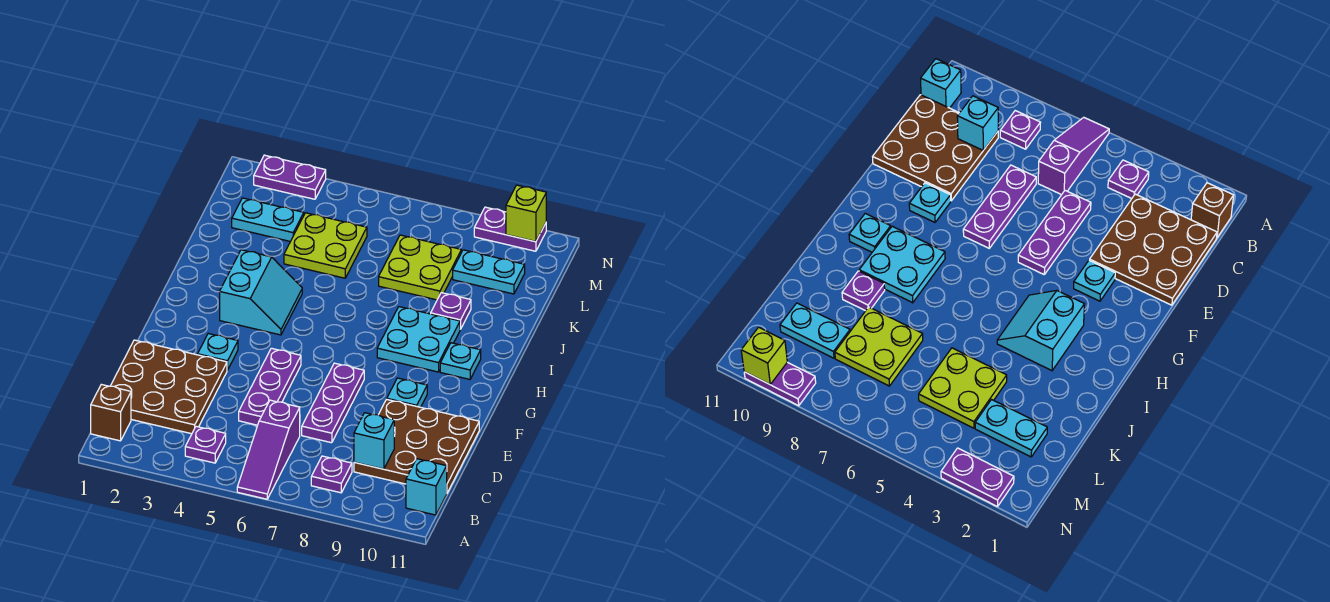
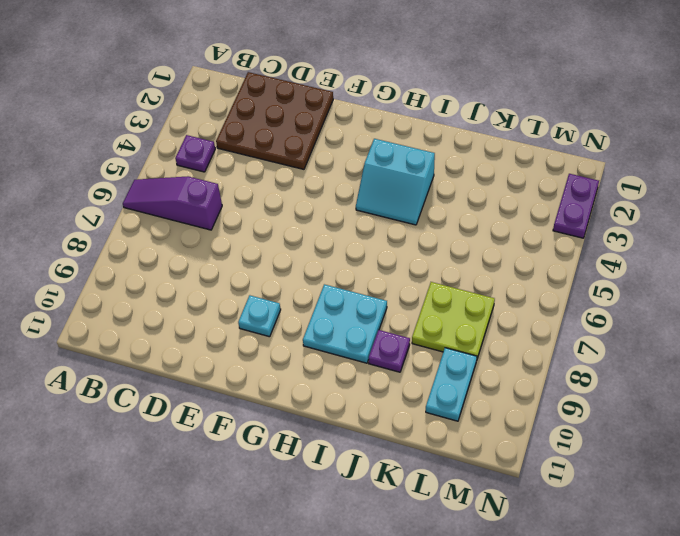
none -> brown 1x1 brick [91,384,131,441]
none -> purple 1x1 plate [311,456,352,493]
none -> cyan 1x1 brick [406,459,447,515]

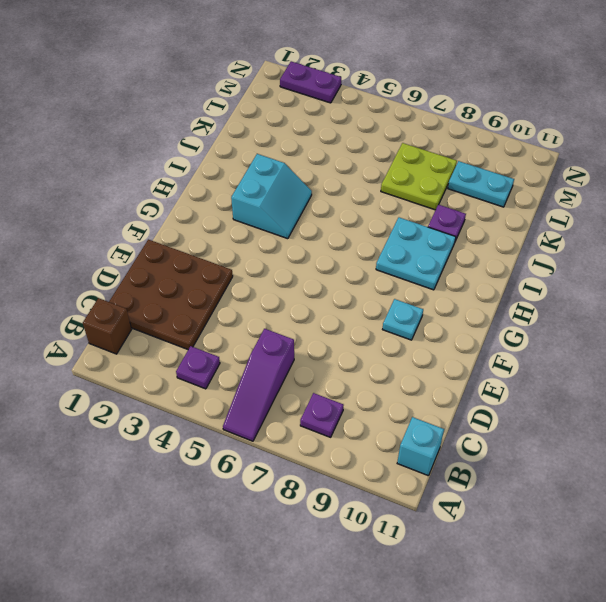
none -> brown 3x3 plate [354,399,479,493]
none -> purple 1x3 plate [239,348,301,425]
none -> purple 1x3 plate [302,363,364,443]

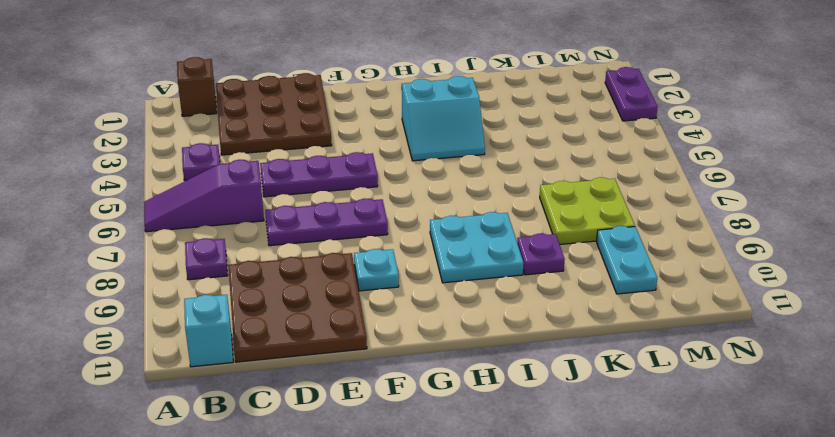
none -> cyan 1x1 plate [198,334,238,370]
none -> cyan 1x1 plate [440,343,481,379]
none -> lime 2x2 plate [284,213,367,278]

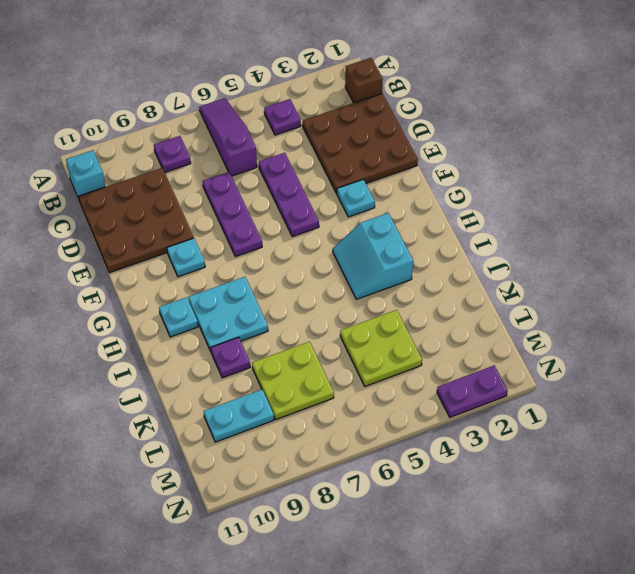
none -> cyan 1x2 plate [232,198,304,241]
none -> purple 1x2 plate [474,207,546,251]
none -> cyan 1x1 brick [354,413,394,469]

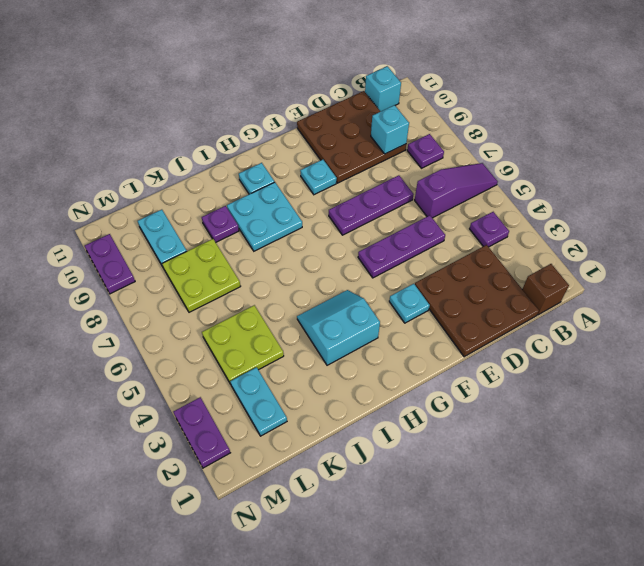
none -> lime 1x1 brick [506,185,546,242]

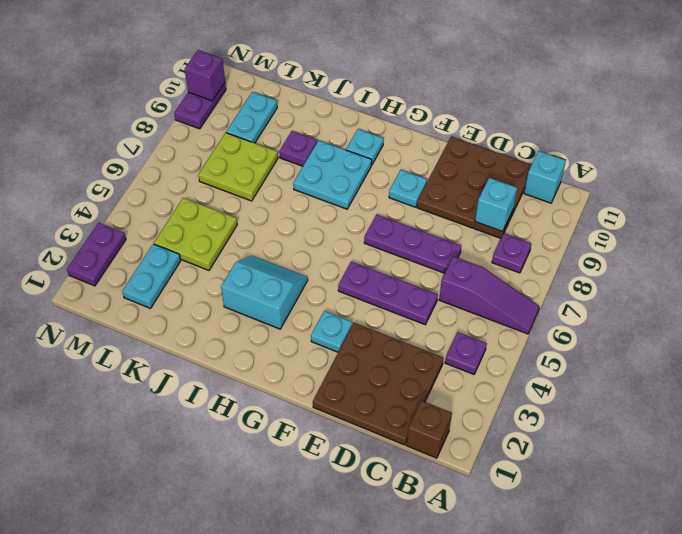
purple 1x1 brick [185,50,225,101] -> lime 1x1 brick [506,185,546,242]

